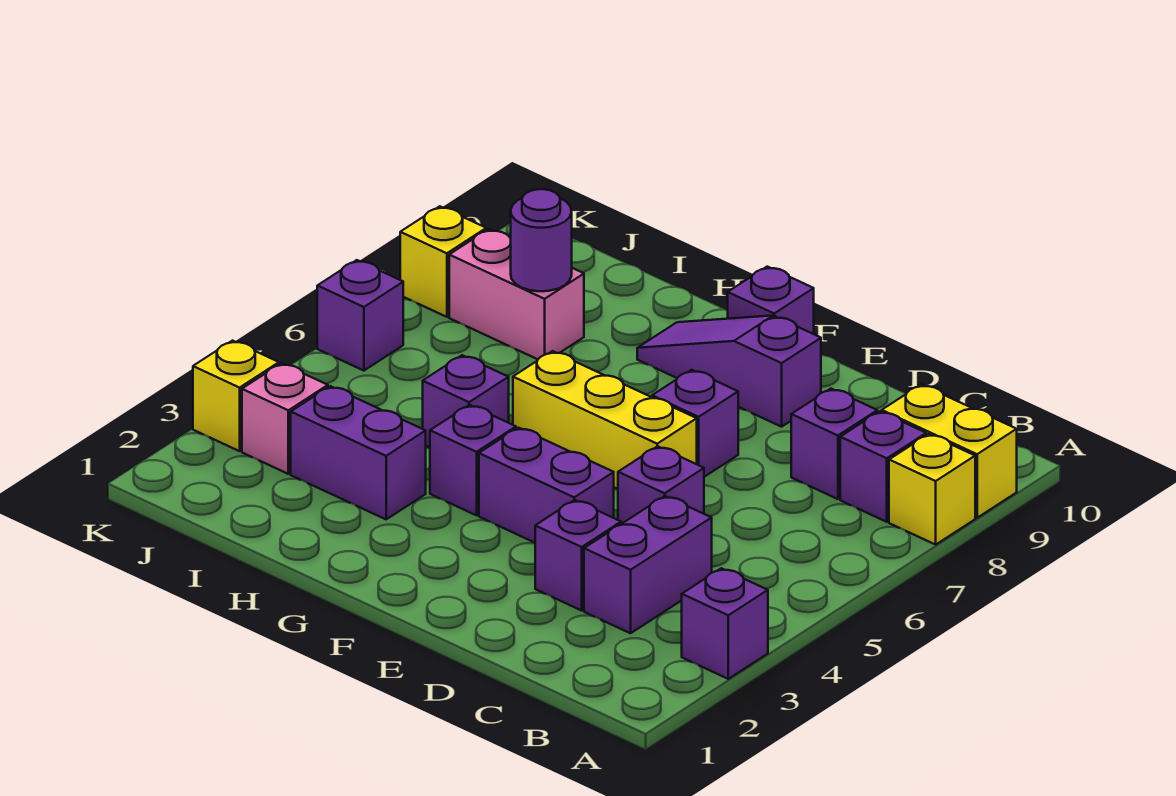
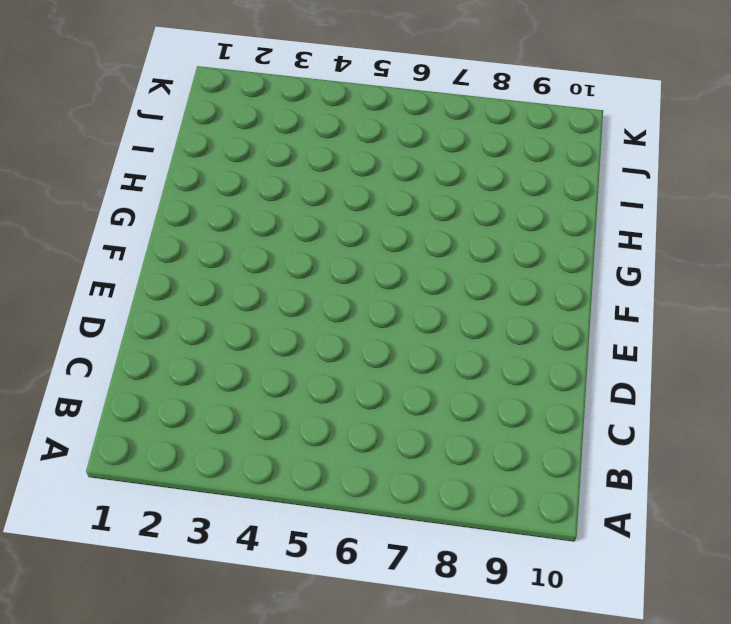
none -> purple 1x1 brick [682,568,768,679]
none -> yellow 1x1 brick [889,434,975,545]
none -> yellow 1x2 brick [882,384,1017,518]

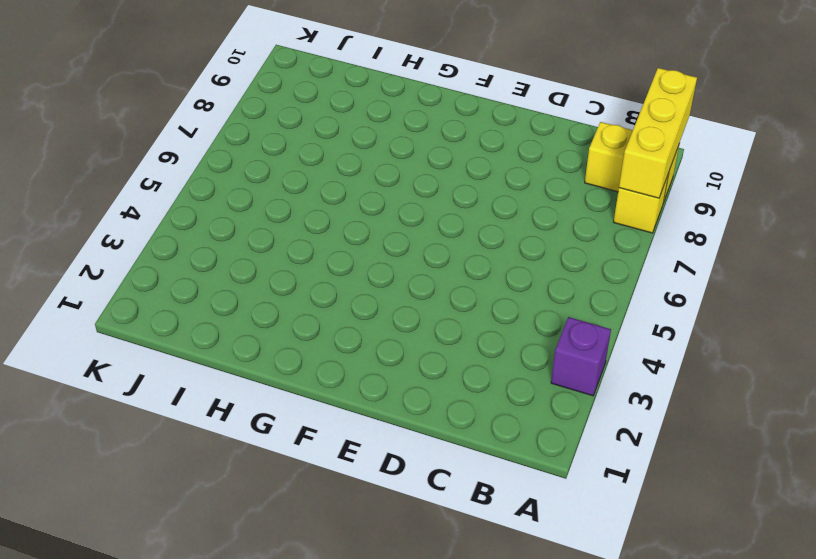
yellow 1x3 brick [619,68,697,198] -> yellow 1x3 brick turned to [513,351,697,489]
none -> purple 1x1 brick [840,411,926,522]
none -> purple 1x2 brick [584,496,712,633]
none -> purple 1x1 brick [791,389,877,499]

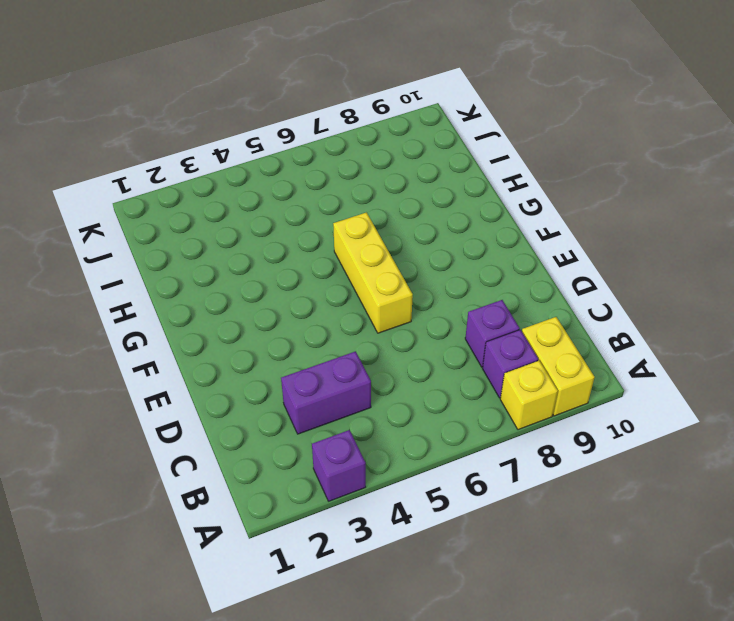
none -> purple 1x1 brick [535,500,621,611]
none -> purple 1x1 brick [618,446,704,524]
none -> purple 1x2 brick [479,428,614,543]

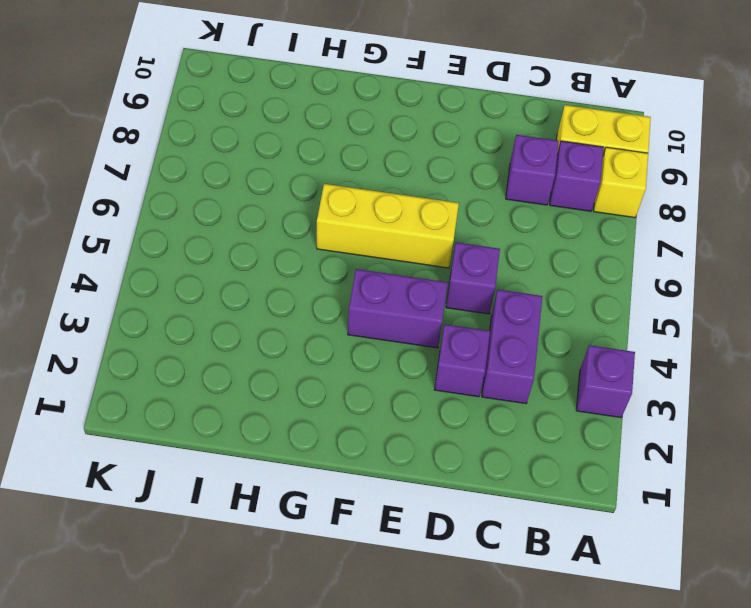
none -> purple 1x1 brick [652,370,738,477]
none -> purple 1x3 slope [637,316,821,427]
none -> purple 1x1 brick [728,267,814,334]

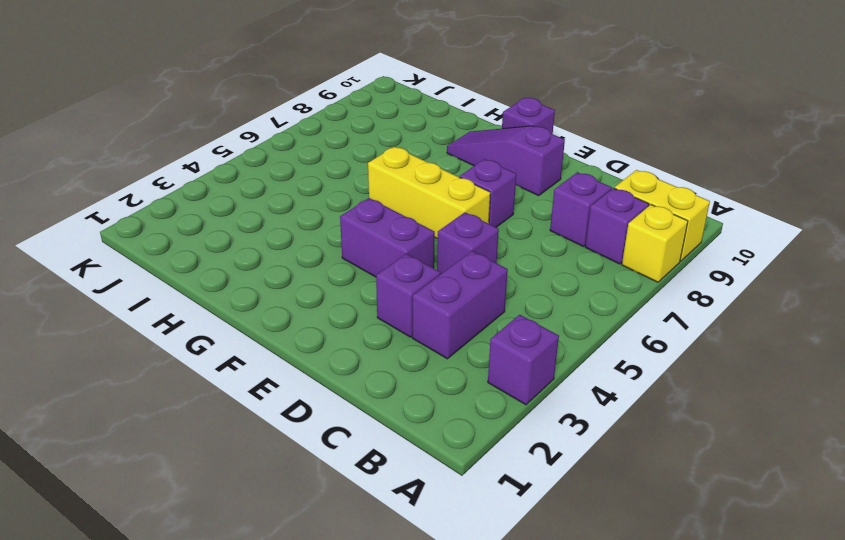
none -> purple 1x1 brick [430,405,516,515]
none -> purple 1x2 brick [291,386,426,519]
none -> purple 1x1 brick [423,355,509,448]

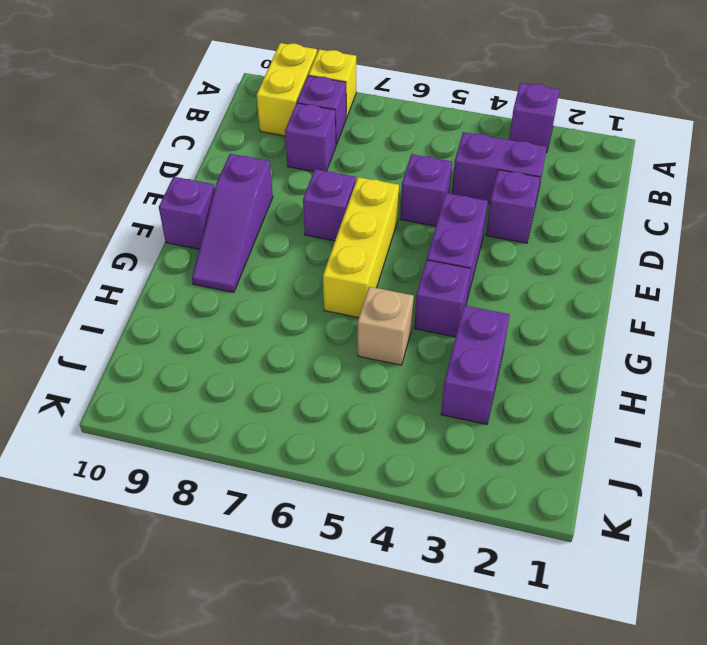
tan 1x1 brick [358,287,414,365] -> purple 1x1 brick [423,355,509,448]
none -> pink 1x2 brick [449,229,584,359]
none -> pink 1x1 brick [242,363,328,474]
none -> yellow 1x1 brick [193,341,279,451]

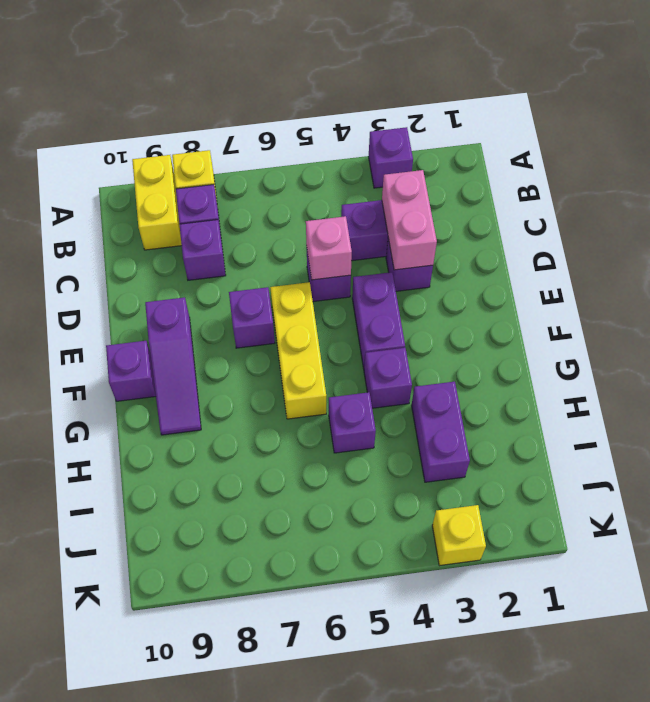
pink 1x2 brick [382,170,437,270] -> pink 1x2 brick moved to [449,229,584,359]
pink 1x1 brick [306,216,352,280] -> pink 1x1 brick moved to [242,363,328,474]
none -> purple 1x1 brick [317,260,403,371]
none -> yellow 1x1 brick [400,206,486,317]
none -> purple 1x1 round brick [511,189,572,291]

